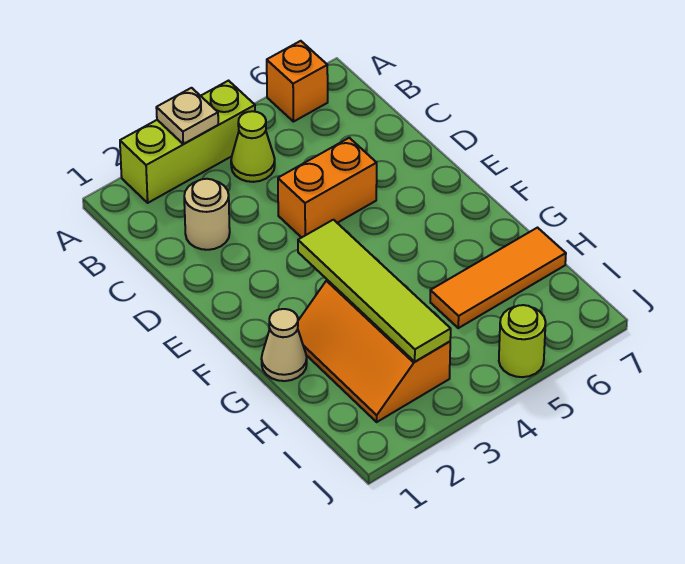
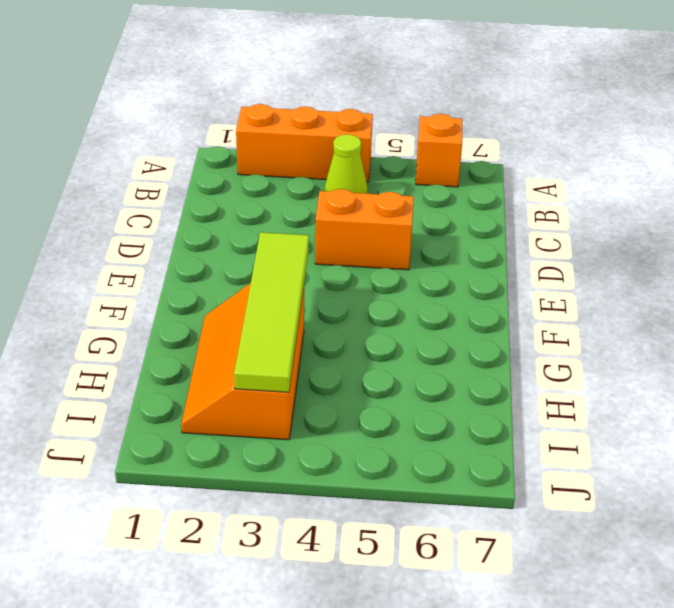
orange 1x3 brick [236,104,373,182] -> lime 1x3 brick [120,81,255,203]
none -> tan 1x1 round brick [184,179,230,250]
none -> tan 1x1 cone [261,309,307,381]

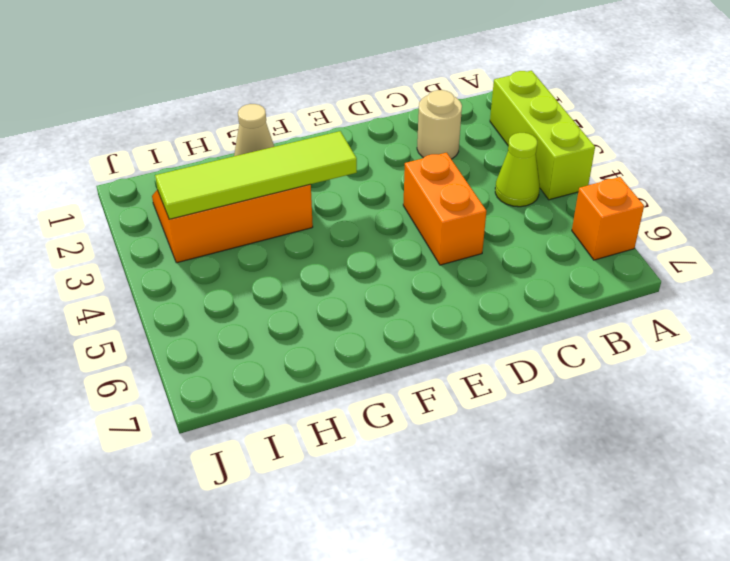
none -> orange 1x3 tile [430,228,566,328]
none -> lime 1x1 round brick [499,305,546,377]

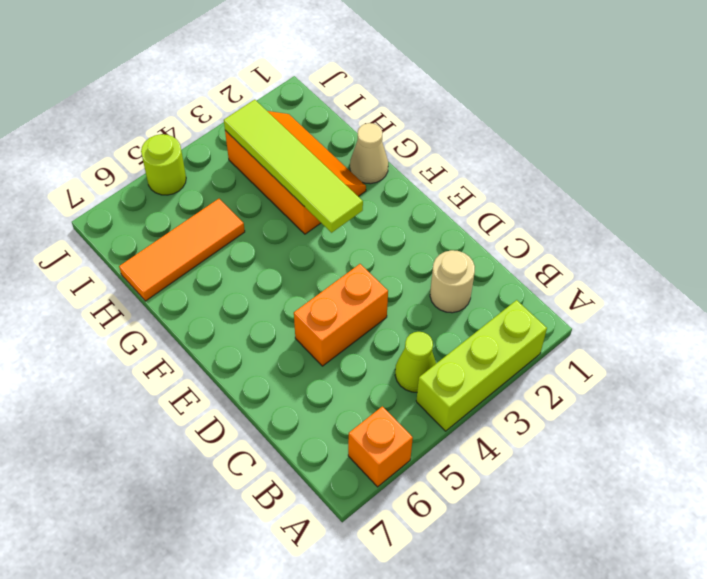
none -> tan 1x1 plate [156,88,218,144]

